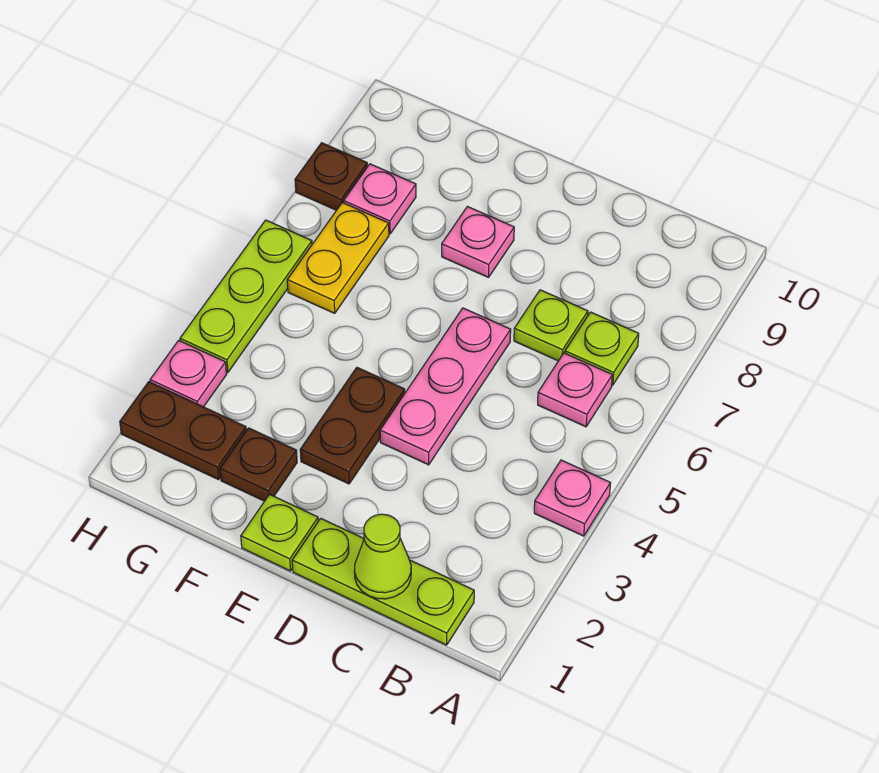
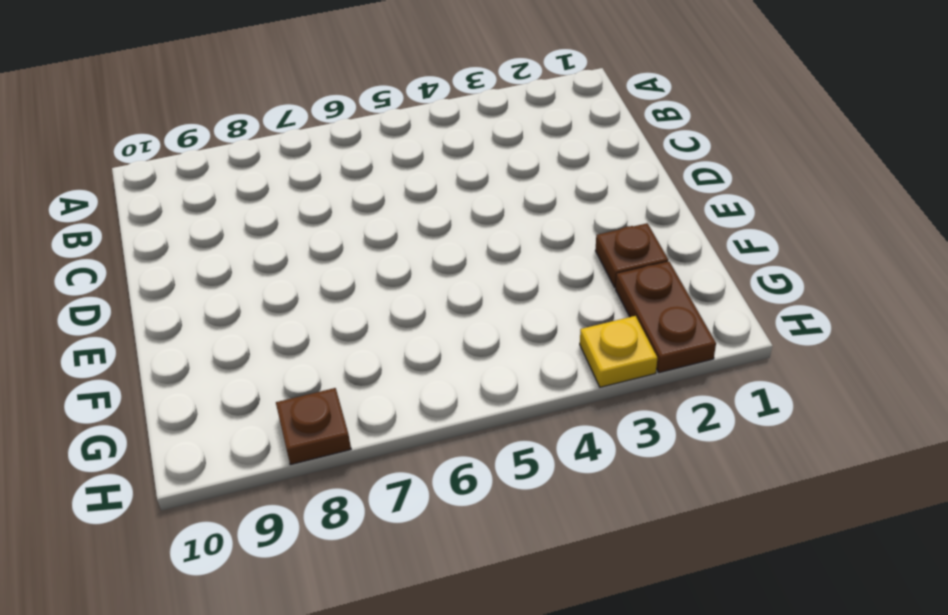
yellow 1x1 plate [580,316,657,387] -> pink 1x1 plate [150,340,227,407]
none -> pink 1x1 plate [534,460,610,536]
none -> lime 1x3 plate [292,518,474,645]
none -> pink 1x1 plate [538,353,612,427]

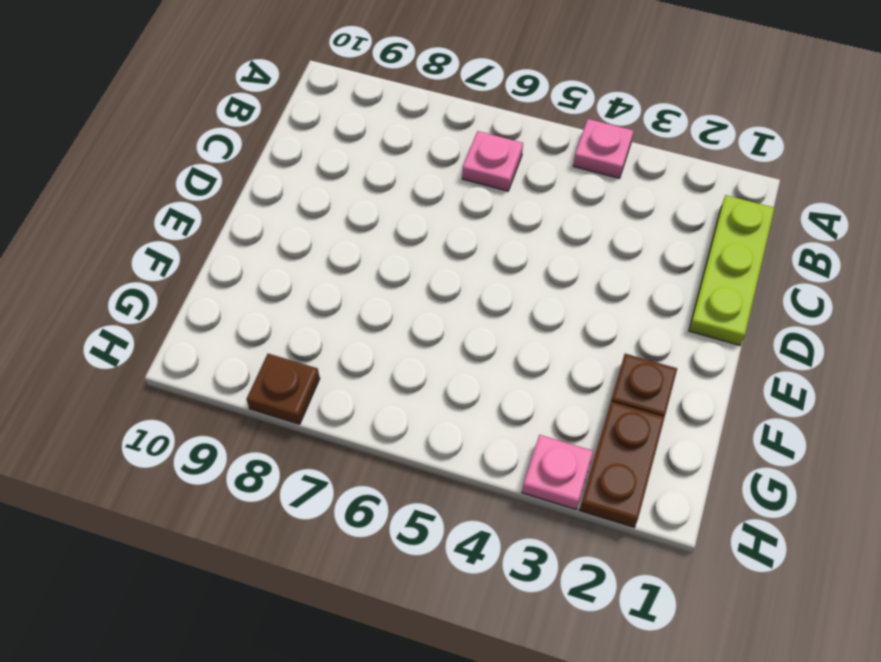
none -> lime 1x1 plate [565,312,639,385]
none -> lime 1x1 plate [514,290,588,361]
none -> pink 1x3 plate [380,308,511,465]

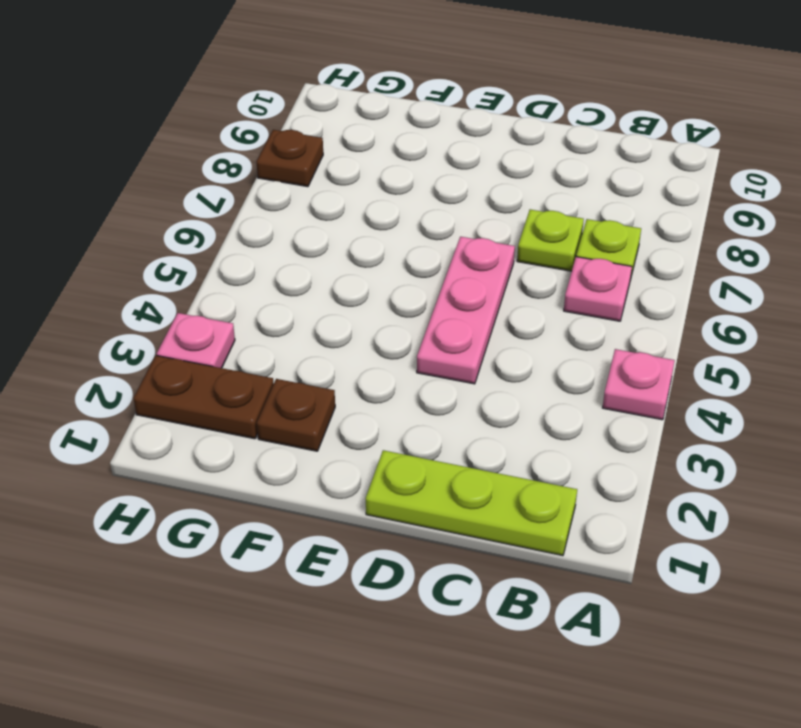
none -> lime 1x1 plate [241,494,318,571]
none -> brown 1x2 plate [300,368,405,484]
none -> pink 1x1 plate [442,207,514,277]

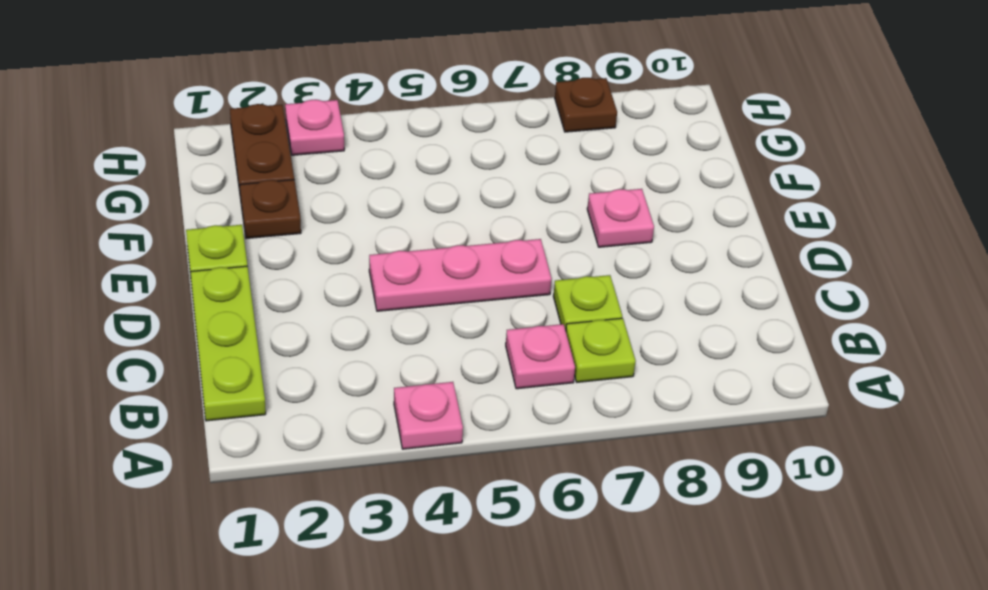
none -> brown 1x2 plate [300,368,405,484]
none -> yellow 1x2 plate [287,203,389,313]
none -> pink 1x1 plate [344,164,416,234]

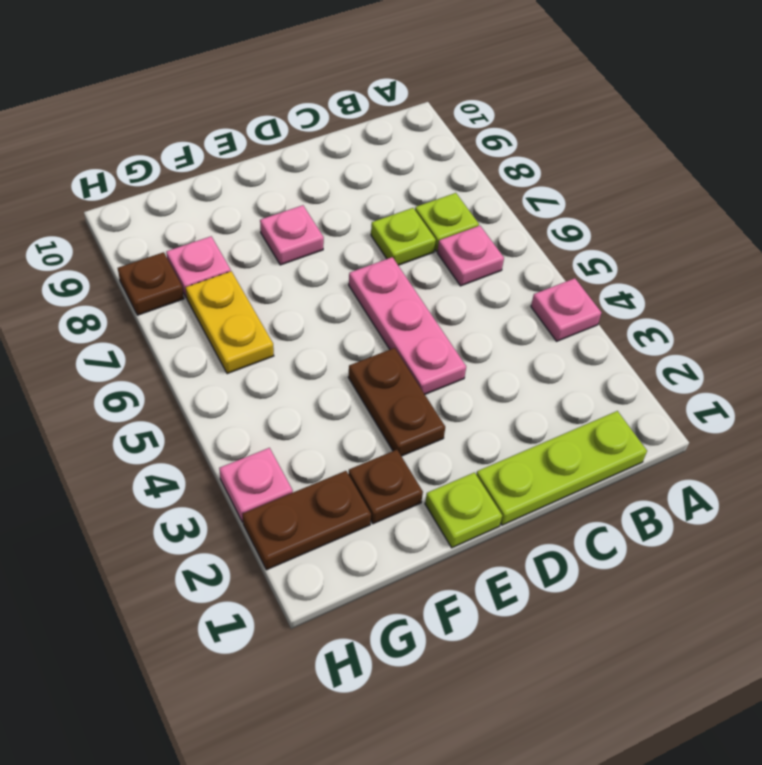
none -> lime 1x3 plate [180,220,312,372]
none -> lime 1x1 cone [354,514,411,599]

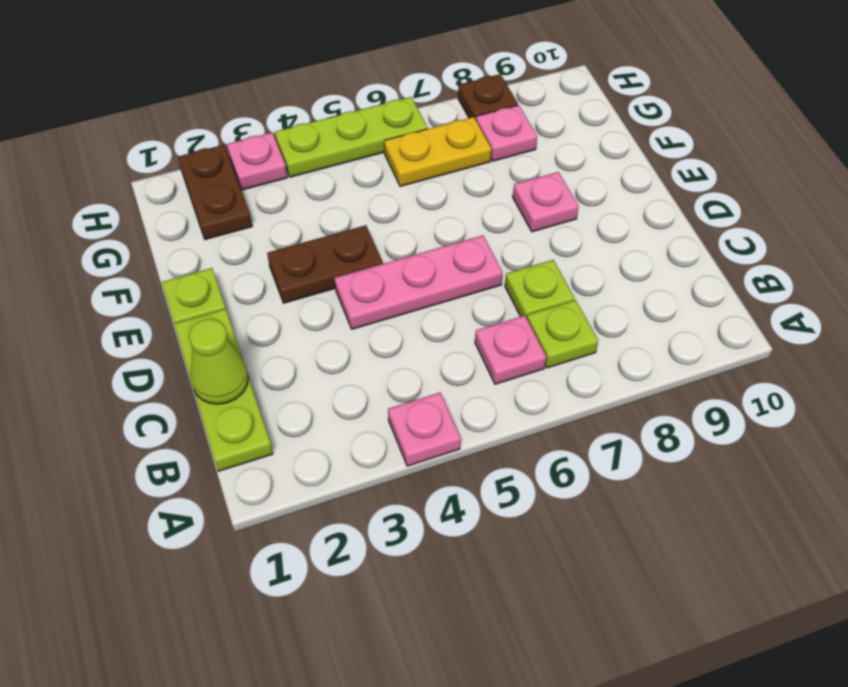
none -> brown 1x1 plate [220,428,297,501]

